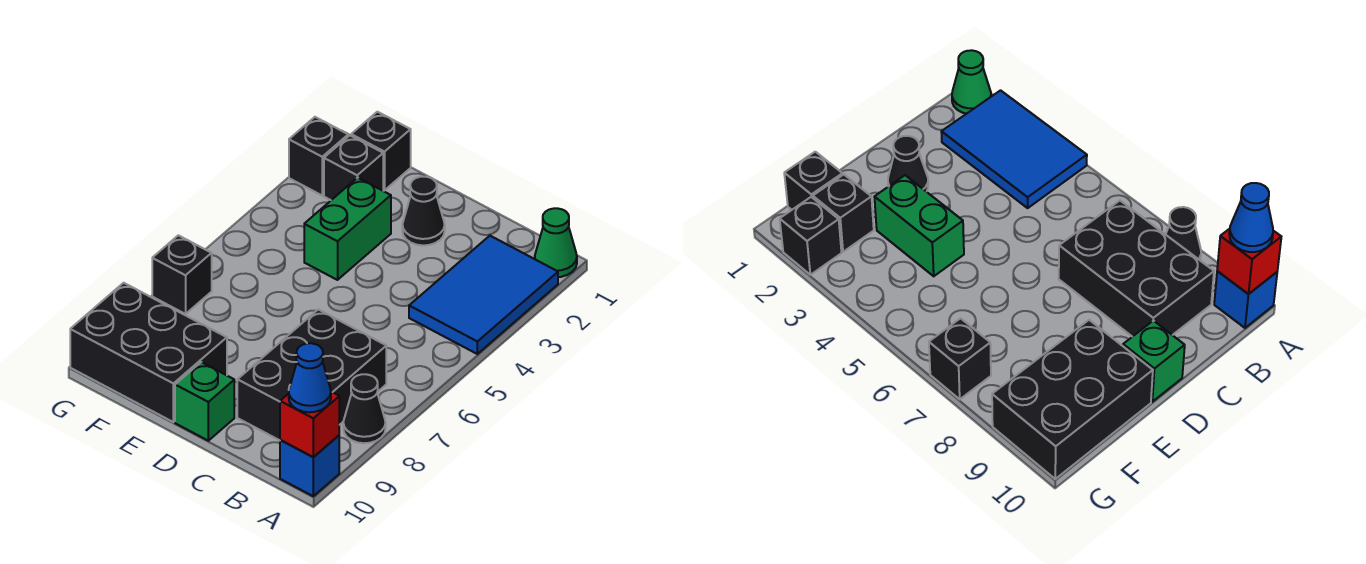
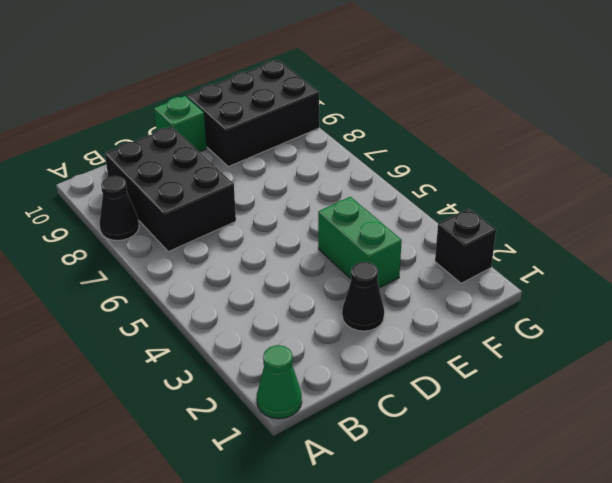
none -> blue 2x3 tile [409,236,558,354]
none -> blue 1x1 brick [280,436,339,496]
none -> black 1x1 brick [351,112,411,190]

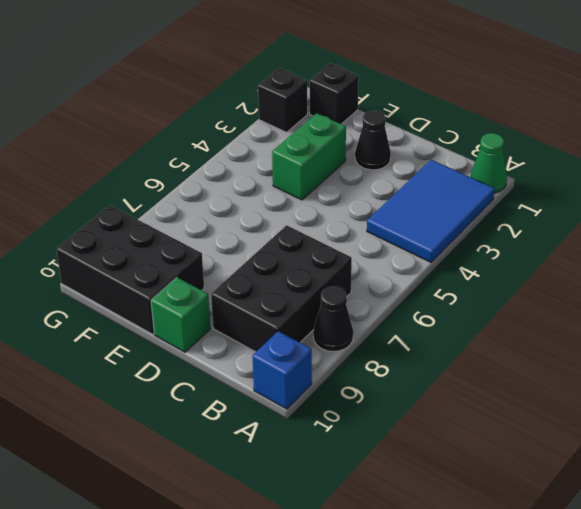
none -> black 1x1 brick [324,135,383,200]
none -> black 1x1 brick [152,235,212,314]
none -> red 1x1 brick [280,392,339,457]

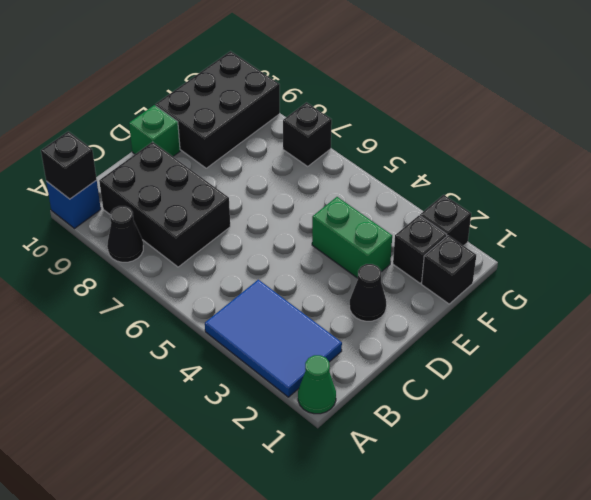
black 1x1 brick [41,131,97,199] -> red 1x1 brick [280,392,339,457]
none -> blue 1x1 cone [289,343,331,412]

